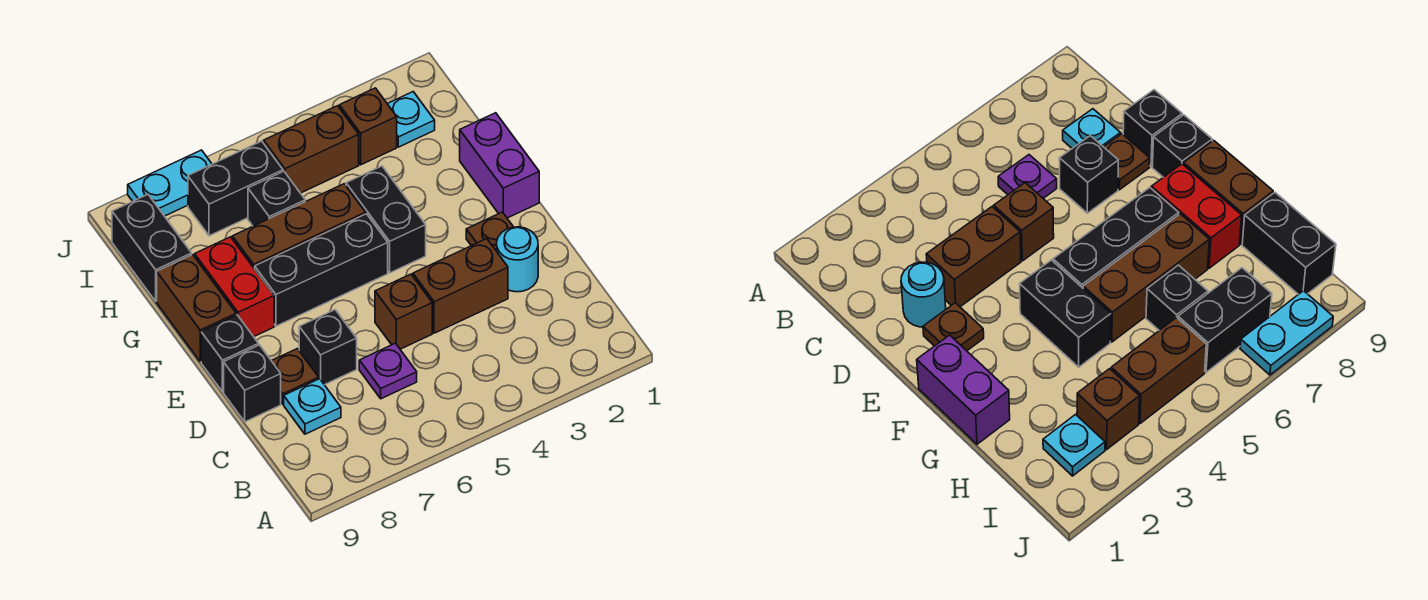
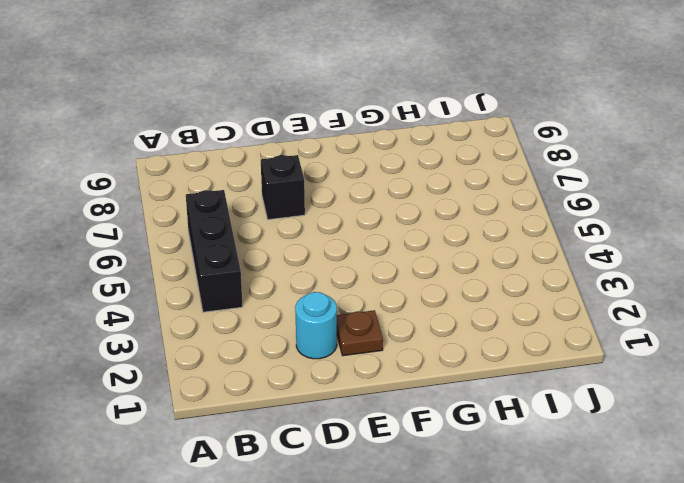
black 1x3 brick [186,190,243,312] -> black 1x3 brick moved to [255,214,388,326]
none -> purple 1x1 plate [359,343,417,399]
none -> cyan 1x1 plate [284,379,341,434]
none -> brown 1x2 brick [413,239,508,333]

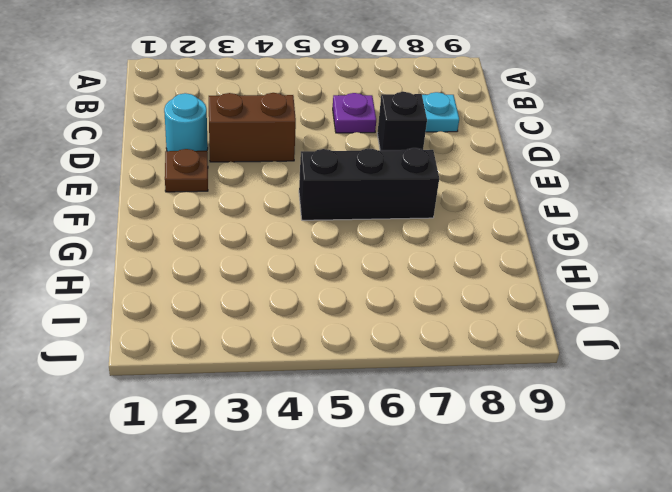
none -> brown 1x1 brick [375,274,432,349]
none -> brown 1x1 plate [272,349,319,404]
none -> black 1x1 brick [224,345,281,422]

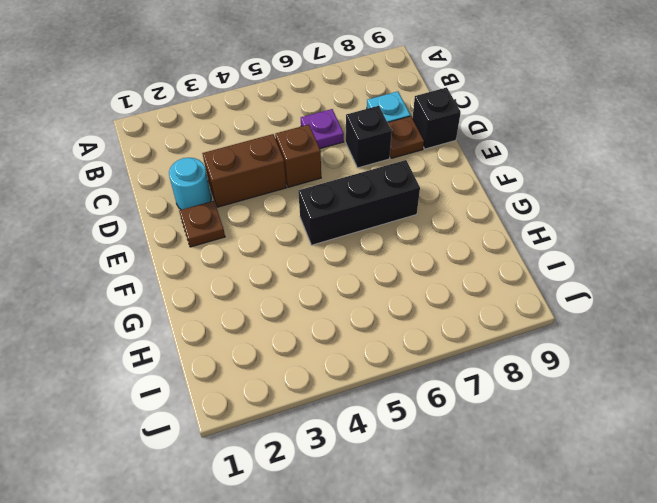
none -> black 1x1 brick [201,315,259,392]
none -> purple 1x2 brick [460,113,539,218]
none -> black 1x2 brick [346,166,426,273]

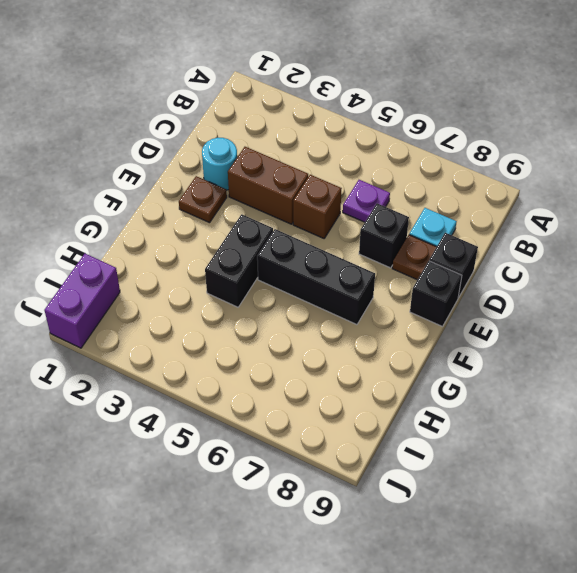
purple 1x2 brick [44,254,120,348] -> purple 1x2 brick moved to [460,113,539,218]
none -> red 1x2 brick [195,237,274,337]
none -> brown 1x2 brick [157,255,236,362]
none -> brown 1x3 brick [232,184,365,269]

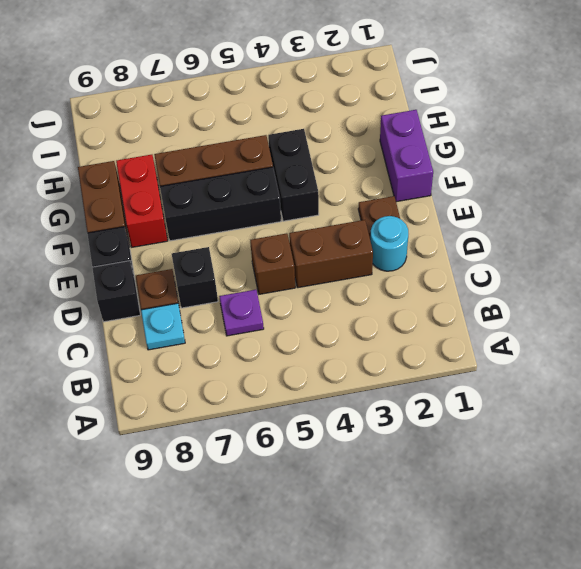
none -> black 1x1 brick [248,171,305,226]
none -> black 1x2 brick [112,195,192,301]
none -> cyan 1x1 plate [388,92,435,147]

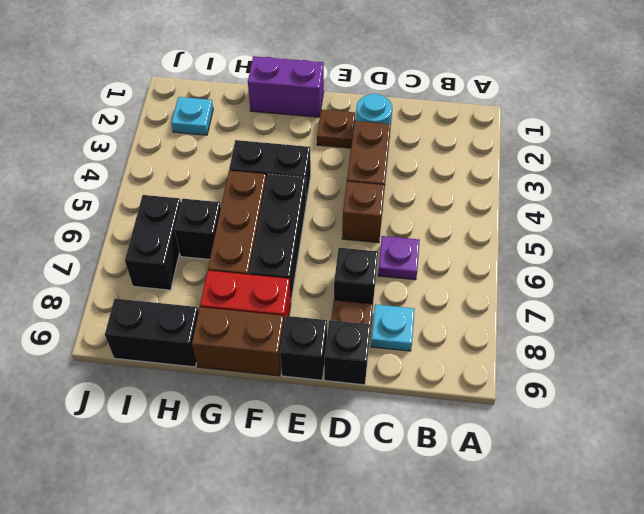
none -> brown 1x1 brick [339,88,397,165]
none -> brown 1x2 brick [264,106,359,193]
none -> cyan 1x2 plate [128,150,212,216]

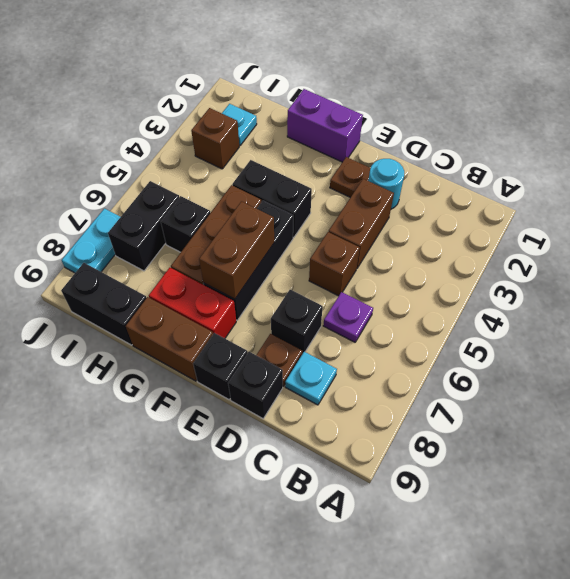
brown 1x2 brick [199,201,274,299] -> brown 1x2 brick moved to [264,106,359,193]

